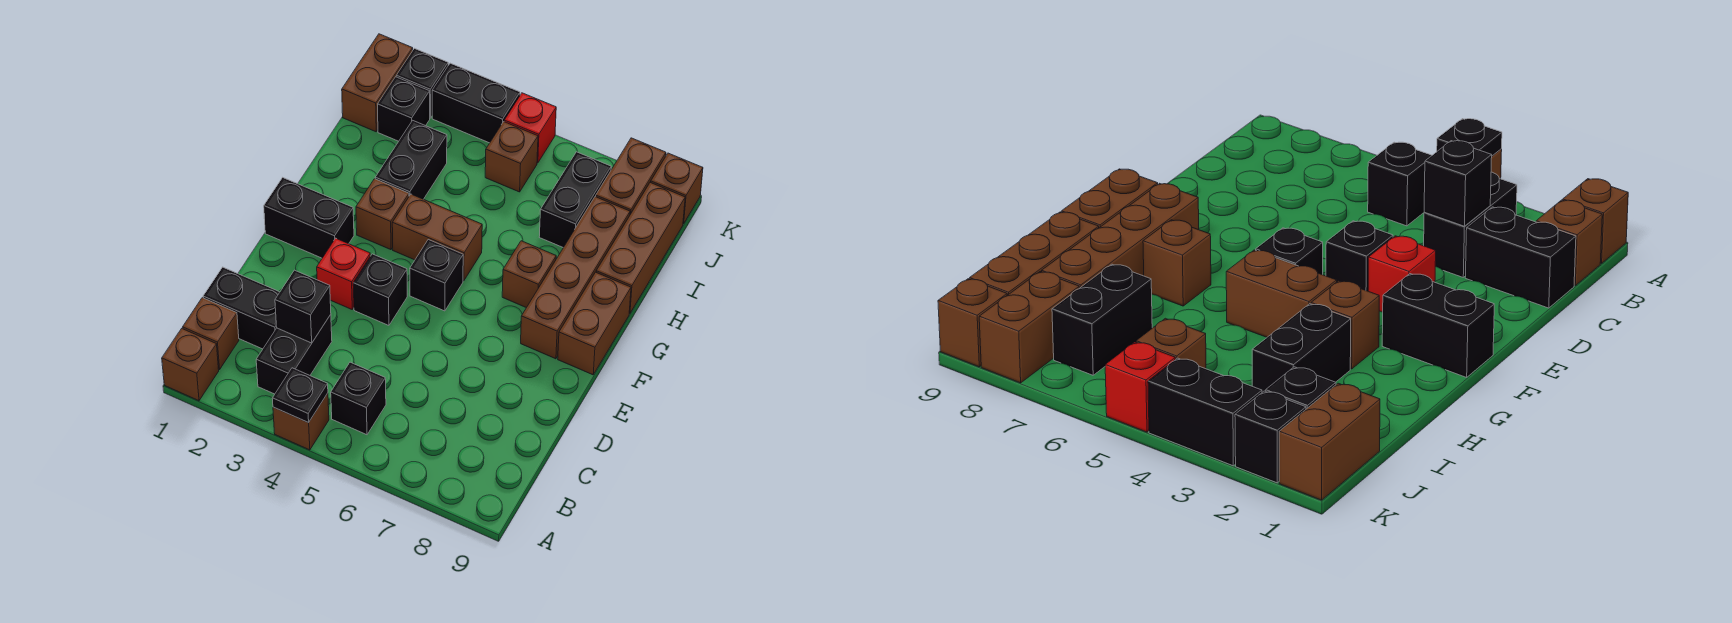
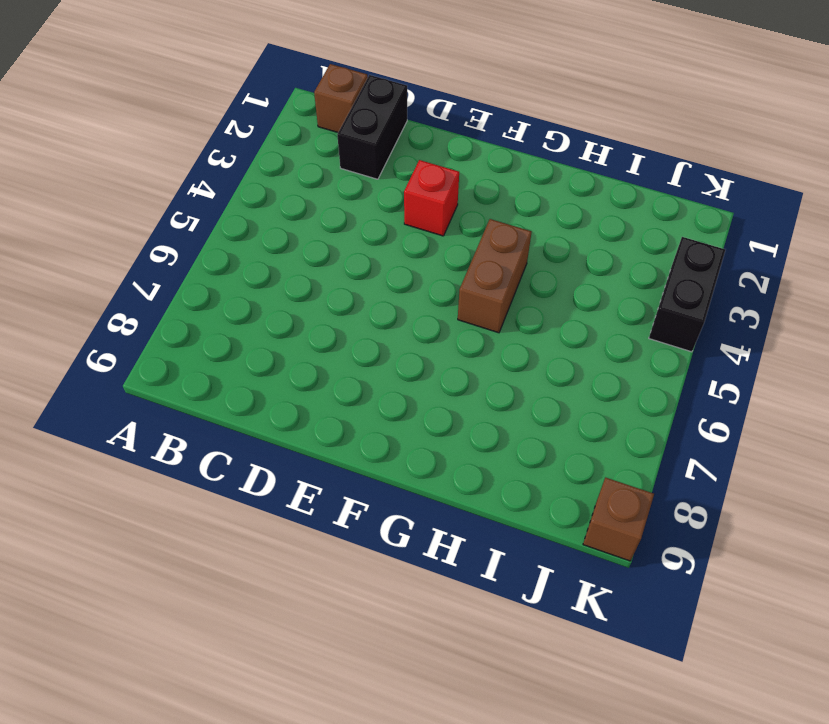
none -> brown 1x1 brick [162,329,219,401]
none -> brown 1x1 brick [273,393,329,450]
none -> black 1x2 brick [256,314,332,394]

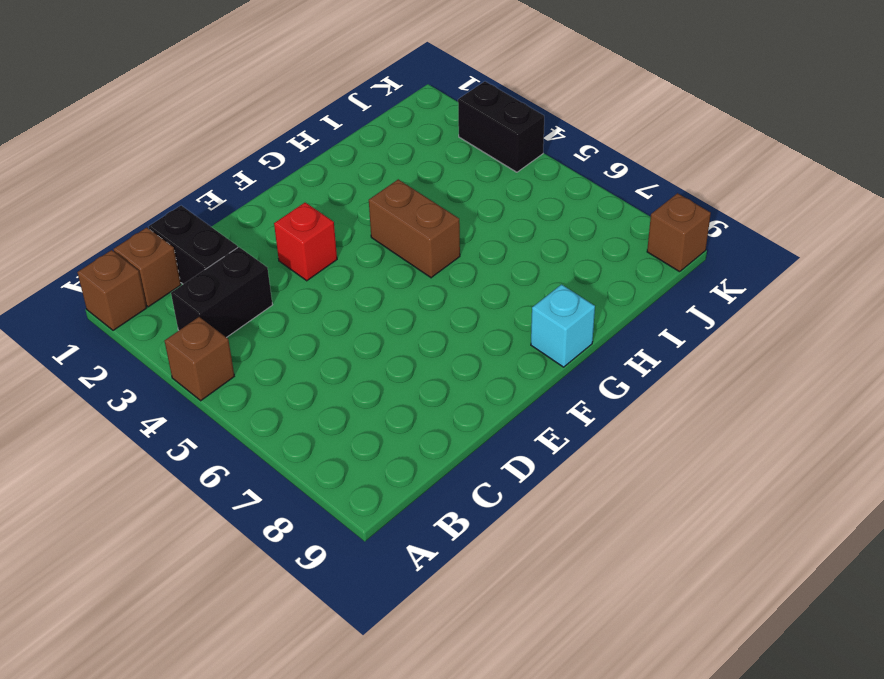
cyan 1x1 brick [531,285,595,367] -> brown 1x2 brick [558,272,631,375]
none -> black 1x1 brick [331,362,386,435]
none -> black 1x1 brick [353,254,407,325]
none -> black 1x2 brick [264,178,354,258]

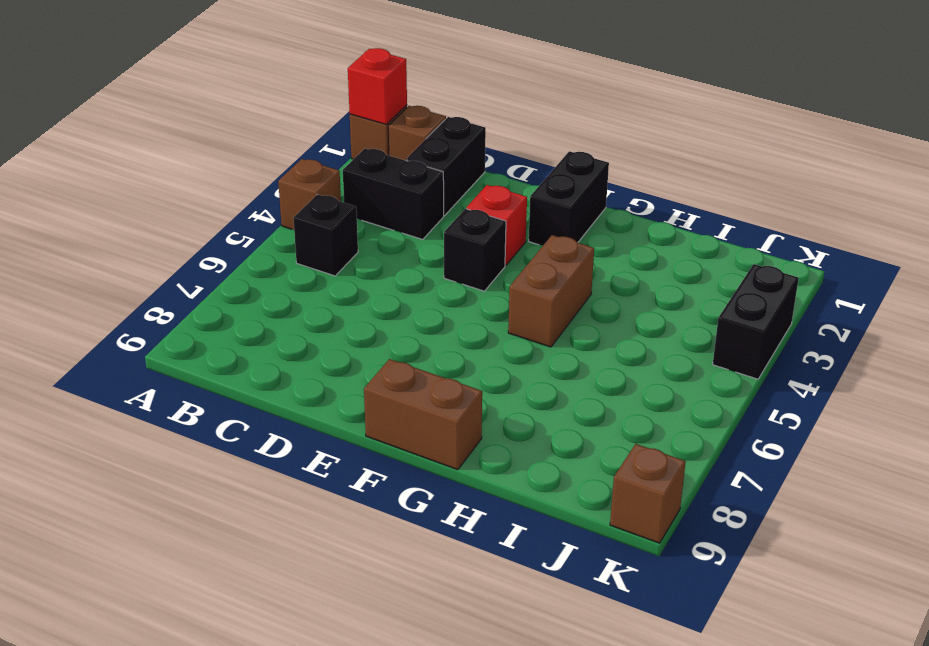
red 1x1 brick [348,48,407,125] -> red 1x1 brick moved to [504,93,556,163]
none -> black 1x1 brick [410,240,463,311]
none -> brown 1x4 brick [521,197,630,359]
none -> brown 1x1 brick [356,179,409,250]

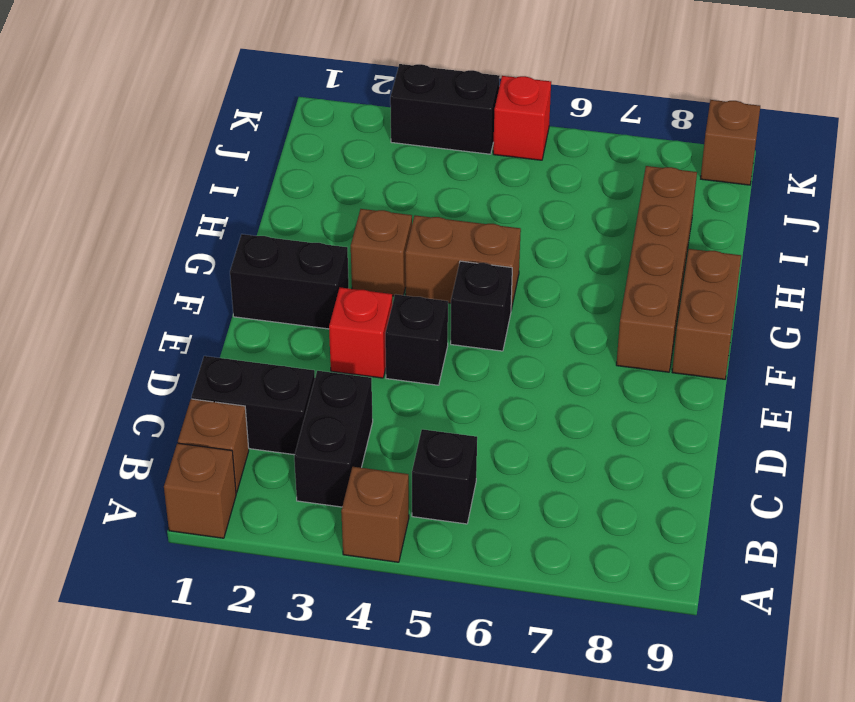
none -> brown 1x1 brick [502,241,556,308]
none -> black 1x2 brick [375,120,447,199]
none -> brown 1x3 brick [596,182,685,313]

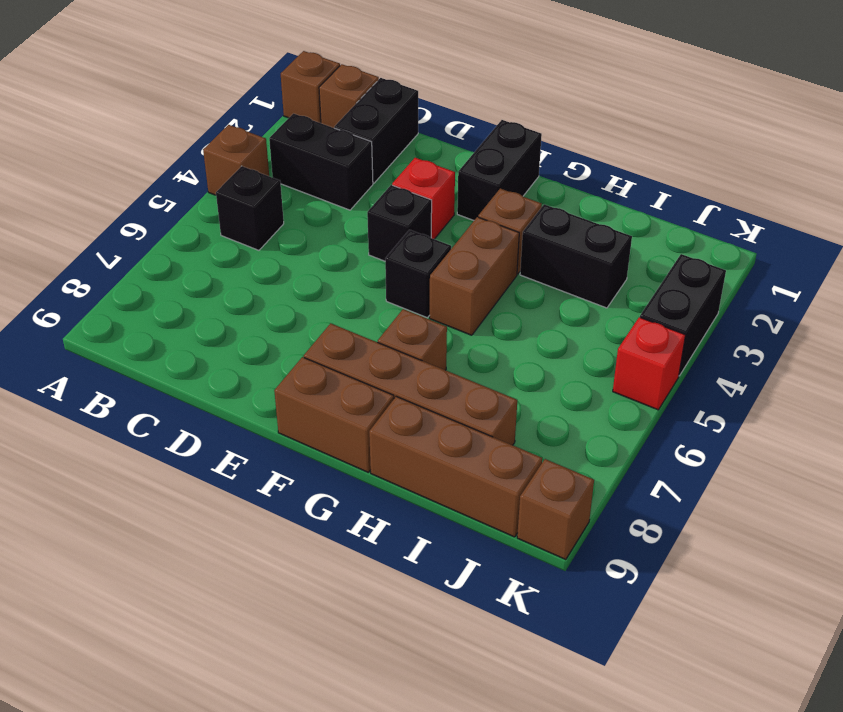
none -> black 1x2 brick [539,152,611,248]
none -> brown 1x2 brick [342,34,413,132]
none -> black 1x1 brick [378,77,430,141]

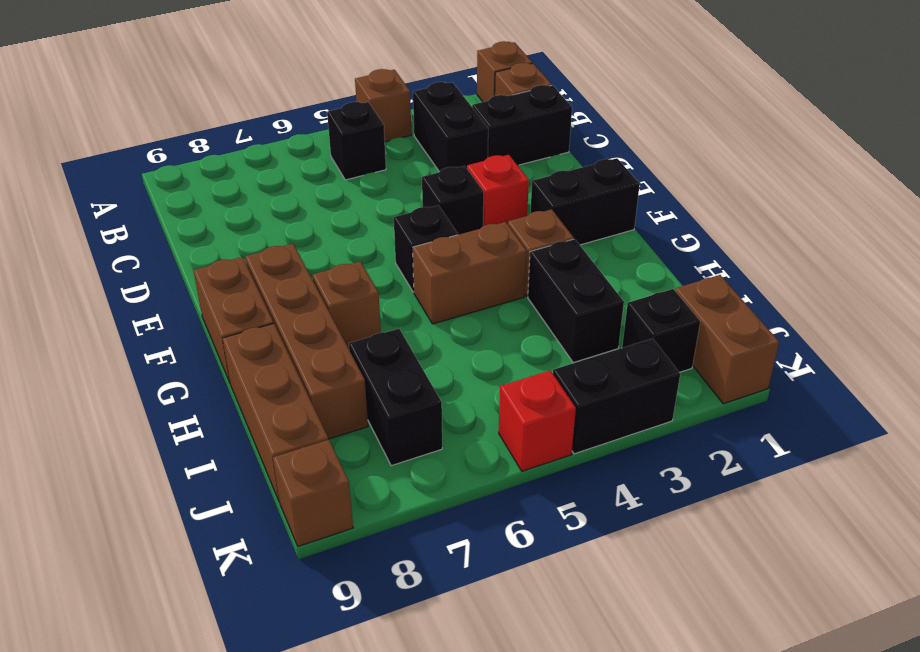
none -> brown 1x1 brick [485,122,538,192]
none -> brown 1x2 brick [596,138,666,214]
none -> black 1x1 brick [396,48,448,118]

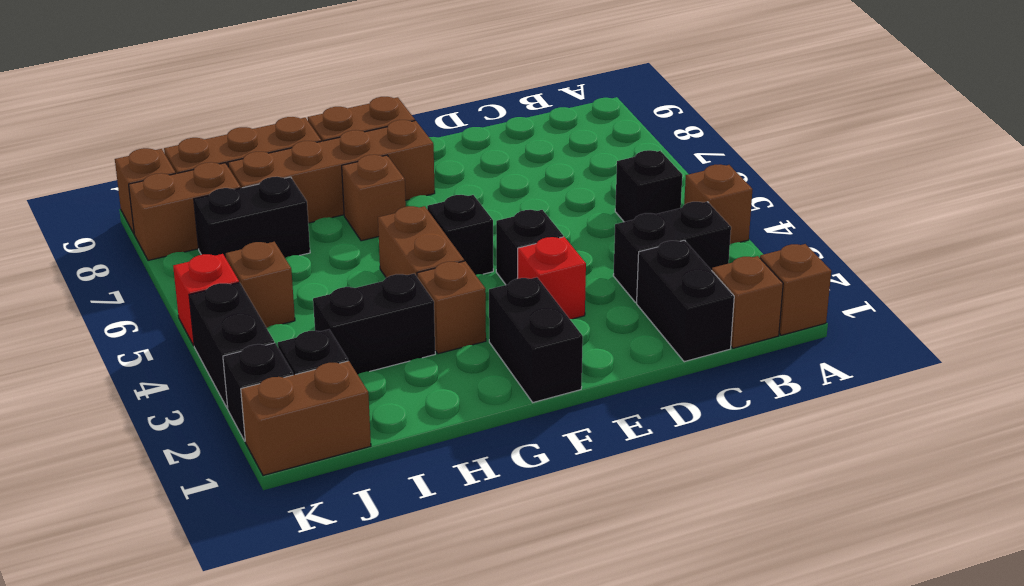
none -> black 1x1 plate [272,368,328,423]
none -> black 1x1 brick [275,270,331,343]

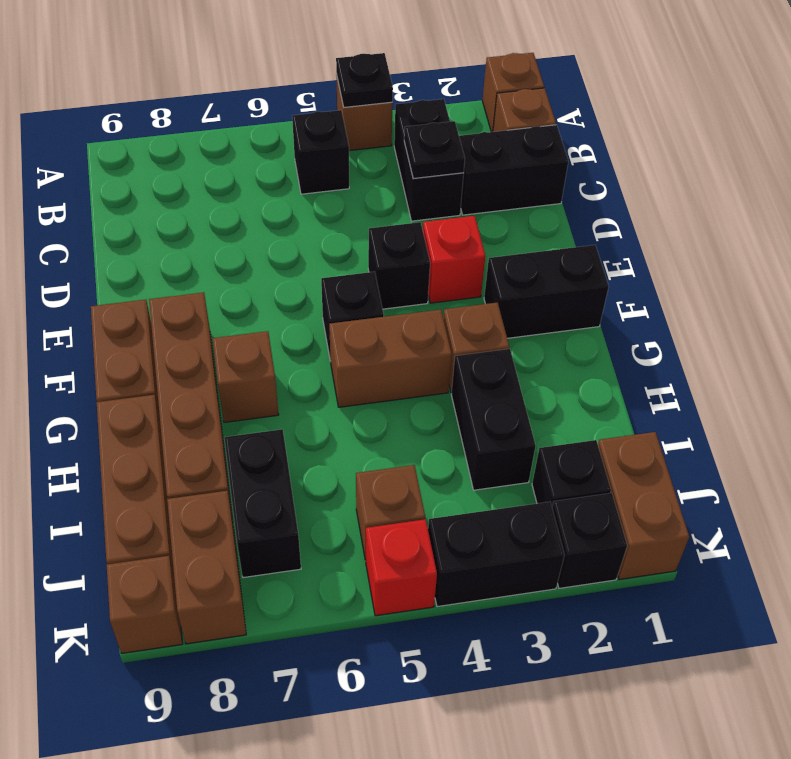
black 1x1 plate [404,121,465,179] -> black 1x1 brick [275,270,331,343]

